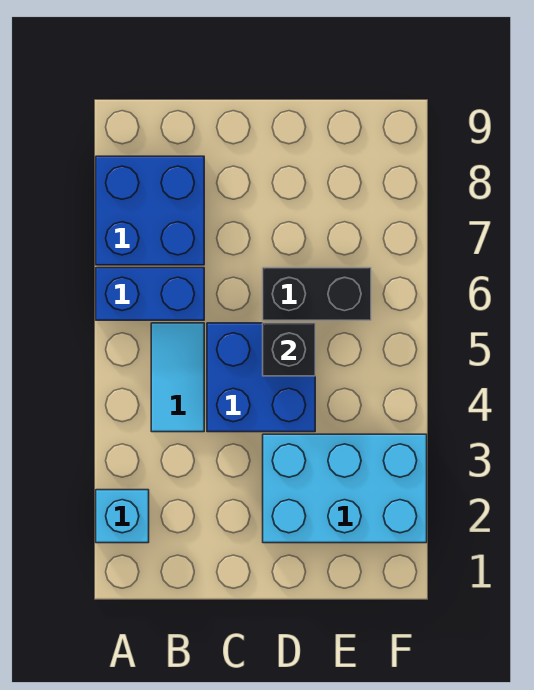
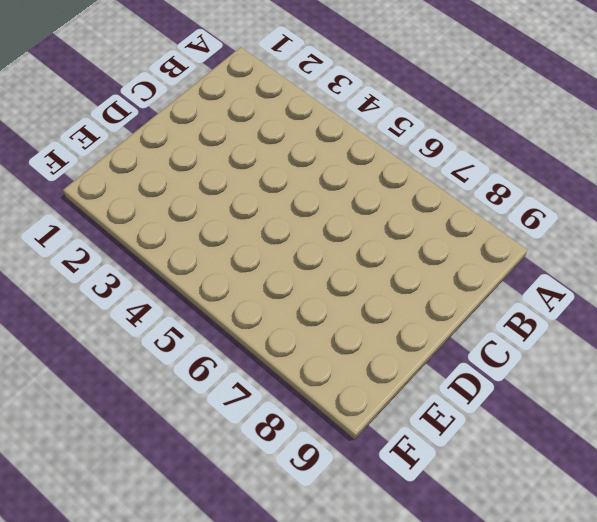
none -> cyan 1x1 brick [96,490,149,543]
none -> blue 1x2 brick [96,268,204,320]

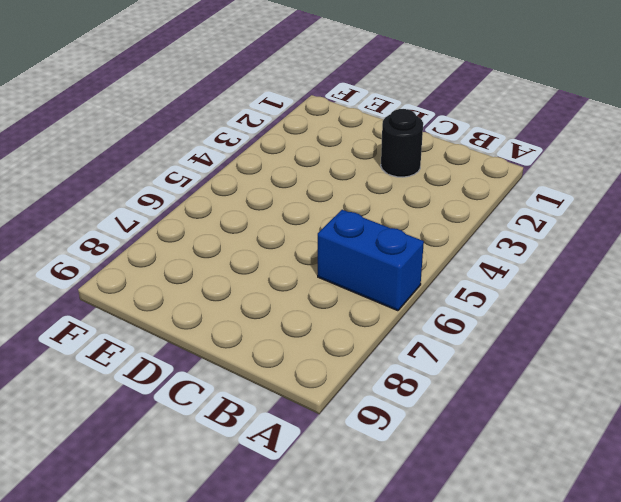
black 1x1 round brick [381,109,423,177] -> none
none -> cyan 1x1 brick [96,490,149,543]
none -> blue 2x2 brick [96,156,204,265]

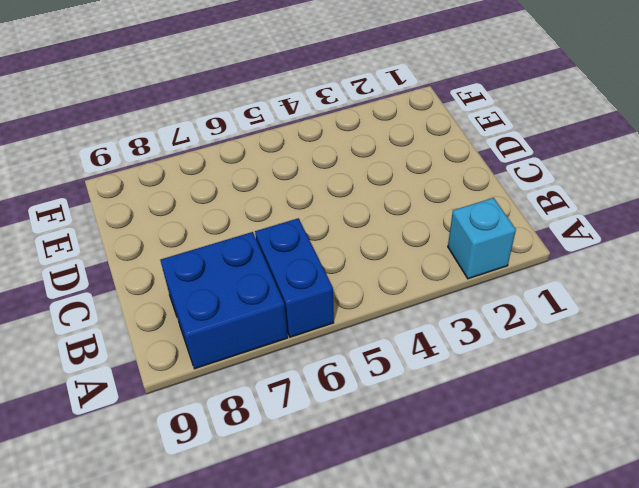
none -> cyan 1x2 tile [151,323,204,432]
none -> blue 2x2 brick [207,323,315,432]

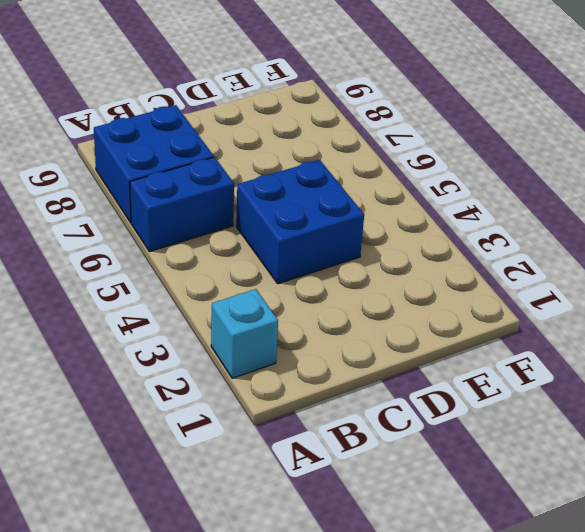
none -> cyan 1x2 tile [151,323,204,432]
none -> cyan 2x3 brick [263,434,427,543]

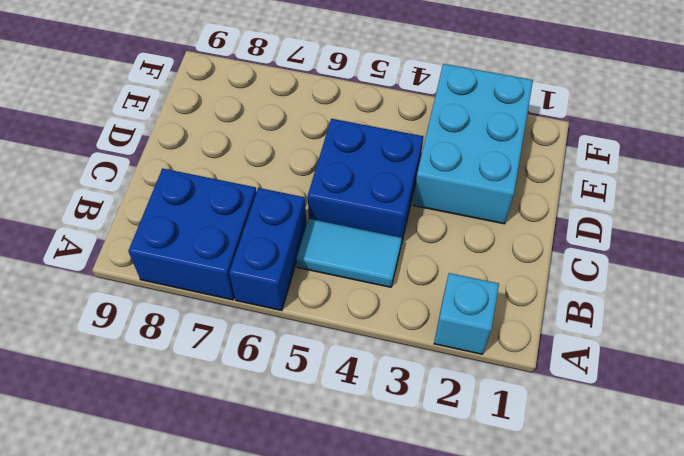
none -> black 1x2 brick [263,268,371,320]
none -> black 1x1 brick [263,323,315,376]

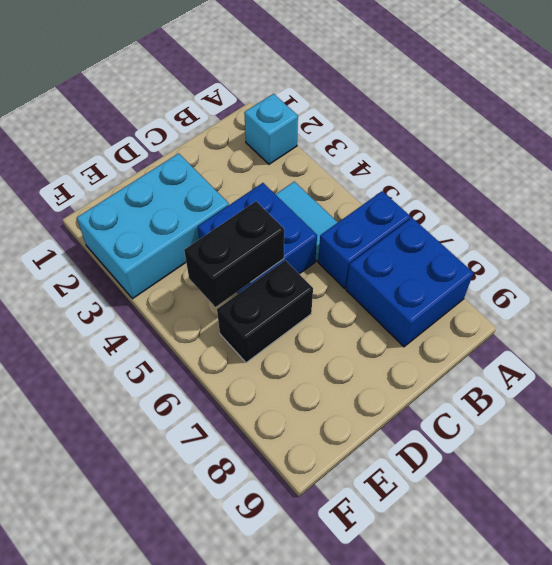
black 1x2 brick [184,201,284,307] -> black 1x1 brick [263,323,315,376]

